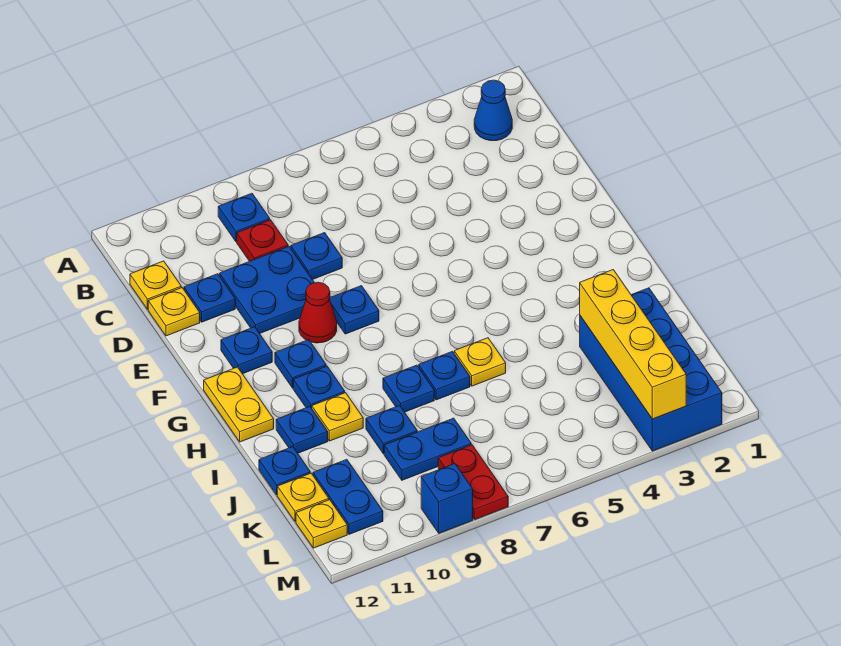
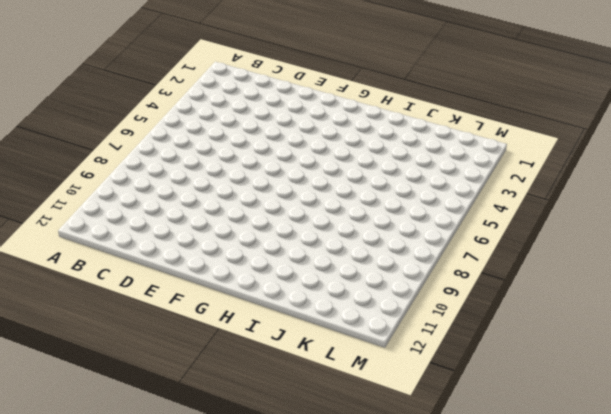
none -> blue 1x1 cone [474,80,512,141]
none -> blue 1x1 plate [218,193,270,242]
none -> red 1x1 plate [237,220,288,261]

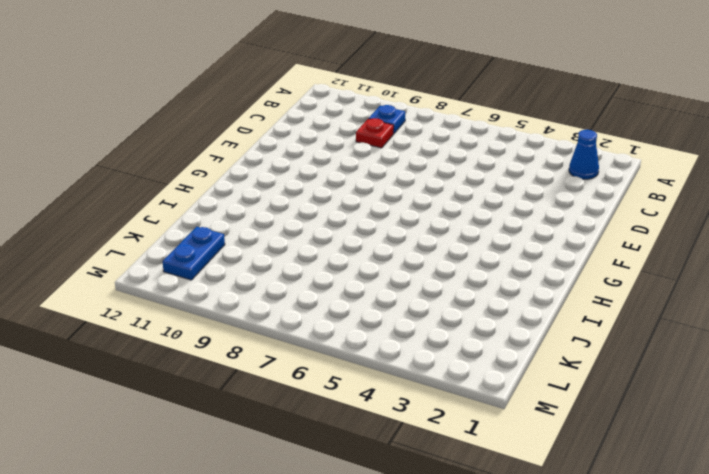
none -> yellow 1x1 plate [130,261,181,309]
none -> blue 1x1 plate [291,233,342,280]
none -> blue 2x2 plate [220,246,314,334]

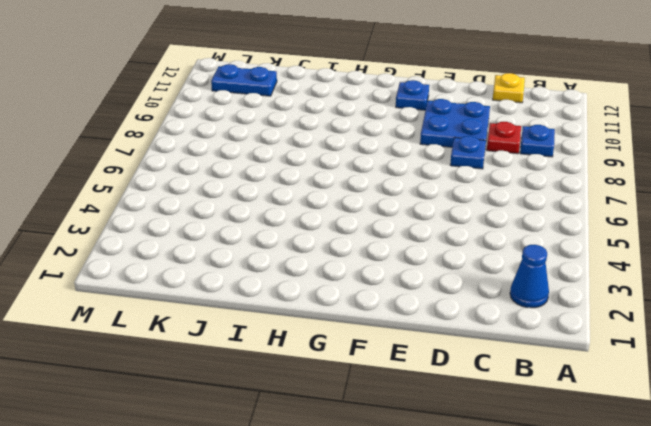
none -> blue 1x1 plate [184,274,235,322]
none -> yellow 1x1 plate [148,288,200,336]
none -> blue 1x1 plate [329,286,379,334]

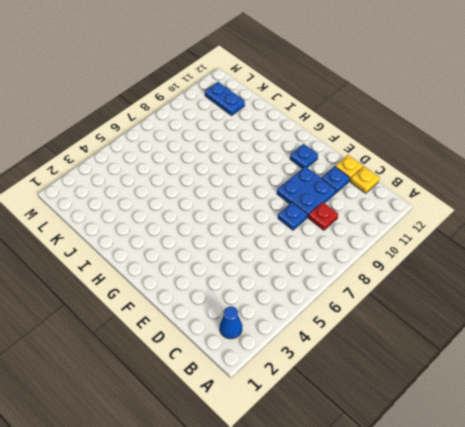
none -> blue 1x1 plate [218,193,270,242]
none -> blue 1x1 plate [329,286,379,334]
none -> red 1x1 cone [299,282,337,343]

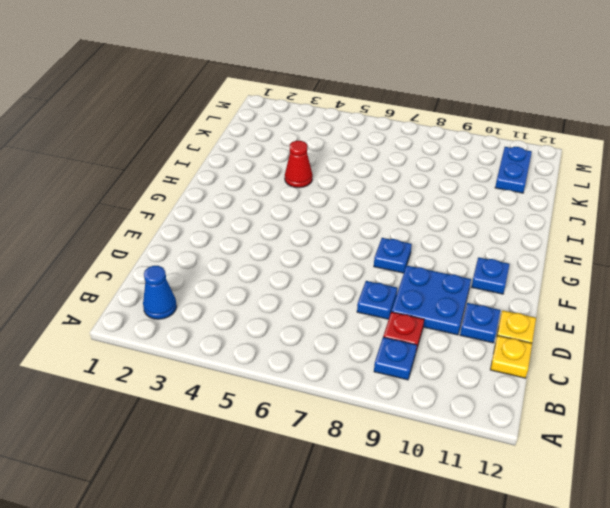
red 1x1 cone [285,141,313,188] -> red 1x1 cone moved to [299,282,337,343]
none -> blue 1x1 plate [275,340,326,388]
none -> yellow 1x2 plate [204,367,274,442]
none -> blue 1x1 plate [293,366,345,408]

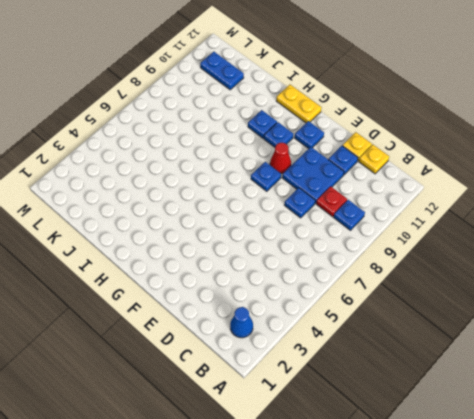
none -> yellow 1x1 plate [454,338,506,386]
none -> blue 1x1 plate [419,351,470,400]
none -> blue 1x1 plate [383,365,434,412]

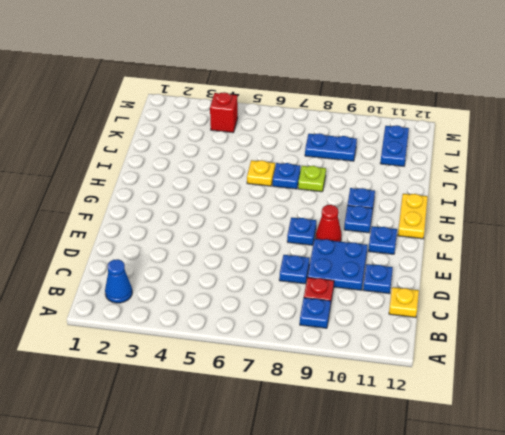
lime 1x1 plate [298,166,326,192] -> blue 1x1 plate [383,365,434,412]
red 1x1 brick [210,92,238,133] -> none
none -> yellow 1x1 plate [148,288,200,336]
none -> yellow 1x1 plate [312,393,363,441]
none -> blue 1x1 plate [276,407,328,453]

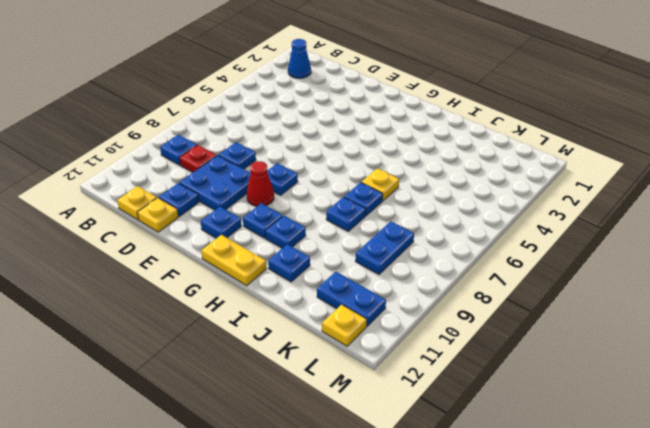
none -> yellow 1x1 plate [312,393,363,441]
none -> blue 2x4 brick [580,288,722,451]
none -> blue 1x1 plate [366,405,417,454]

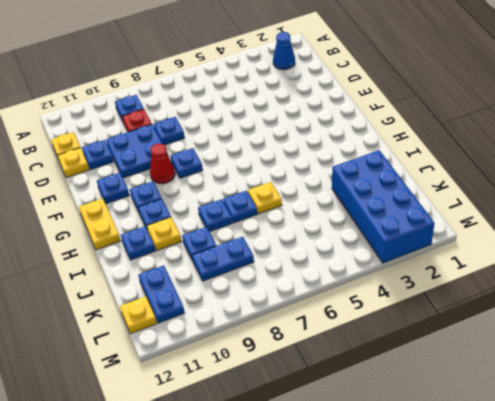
none -> blue 1x1 plate [259,447,310,495]
none -> yellow 1x1 plate [277,473,329,522]
none -> red 1x2 plate [438,445,508,520]

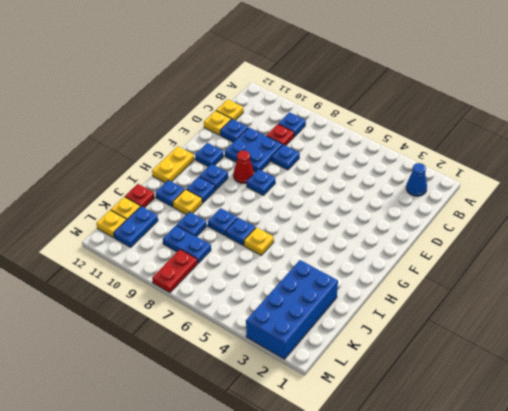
red 1x1 plate [125,184,154,208] -> blue 1x1 plate [259,447,310,495]
none -> blue 1x1 brick [421,464,473,533]
none -> yellow 1x4 brick [580,270,686,419]

